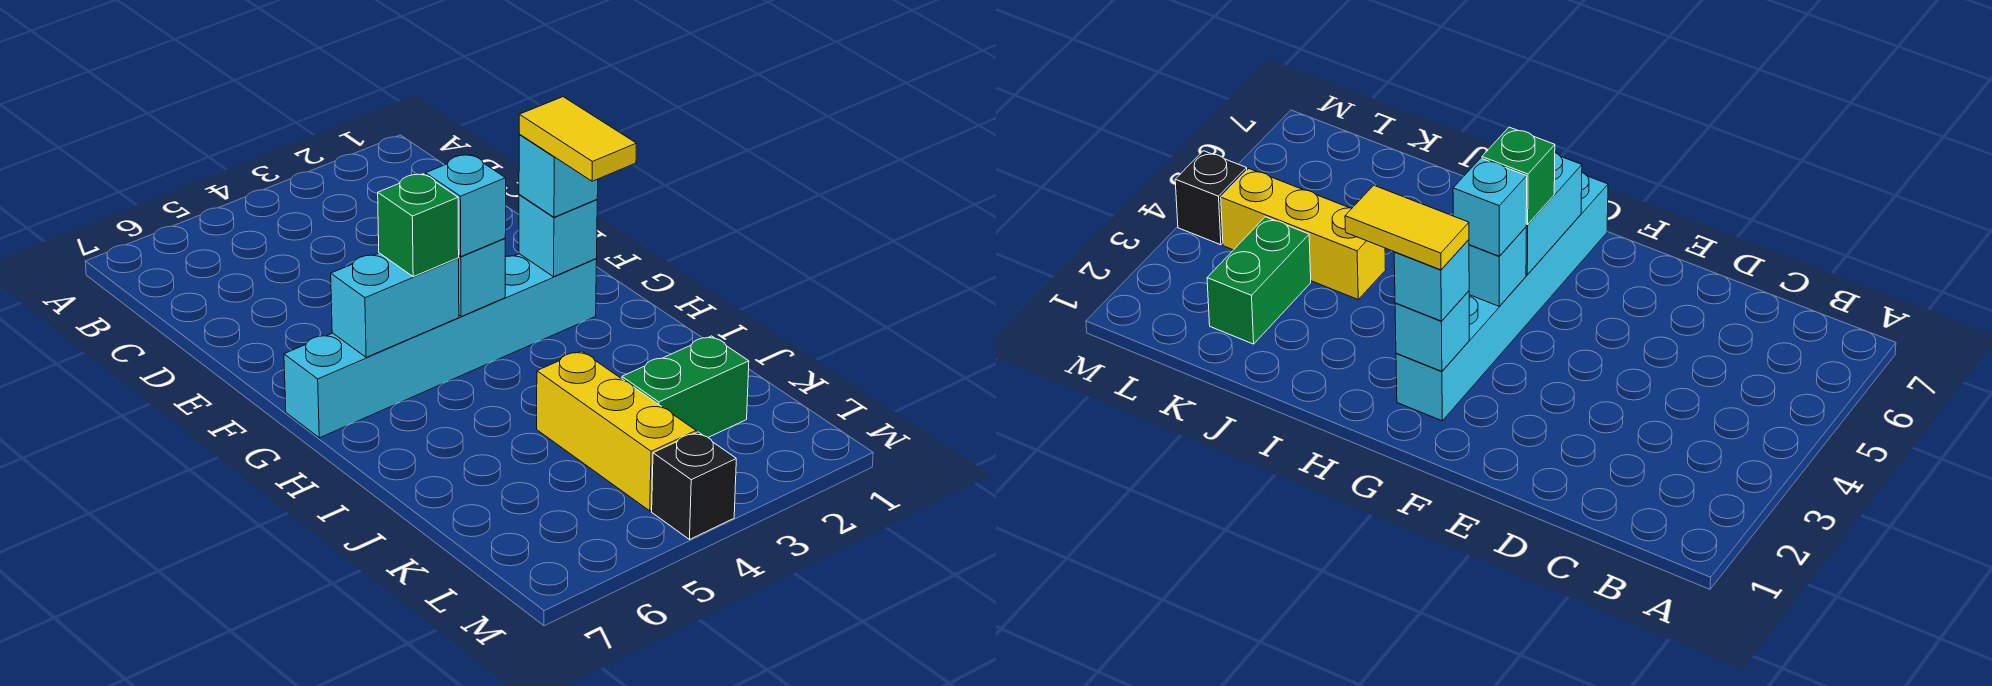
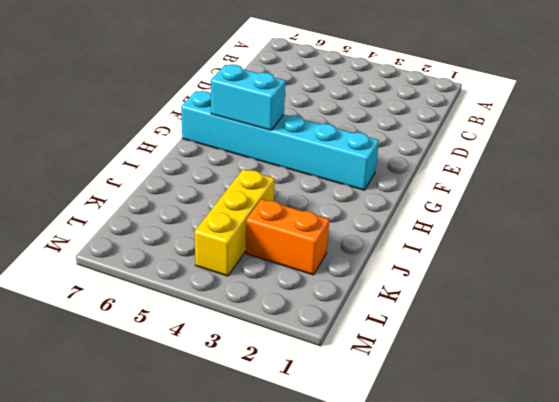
orange 1x2 brick [246,199,329,275] -> green 1x2 brick [622,336,749,437]
none -> black 1x1 brick [652,432,736,539]
none -> cyan 1x1 brick [519,195,597,277]

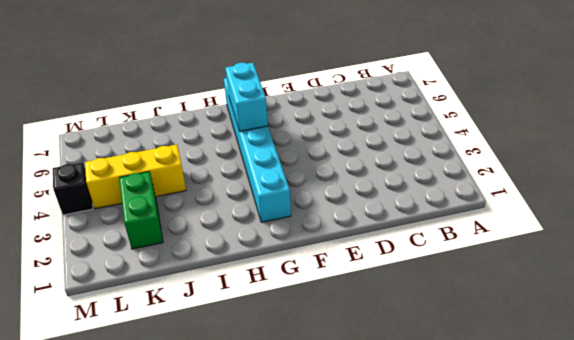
none -> cyan 1x1 brick [519,195,597,277]
none -> cyan 1x1 brick [458,238,505,317]

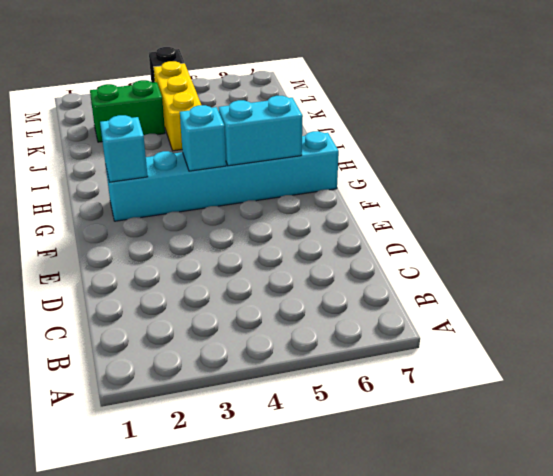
none -> cyan 1x1 brick [519,135,598,217]
none -> cyan 1x1 brick [426,155,506,256]

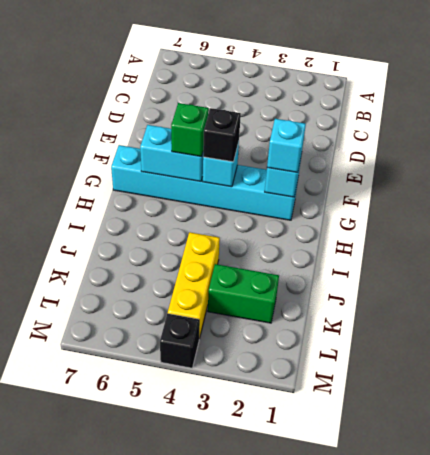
black 1x1 brick [203,108,241,162] -> cyan 1x1 brick [426,155,506,256]
none -> yellow 1x2 tile [519,97,637,181]

